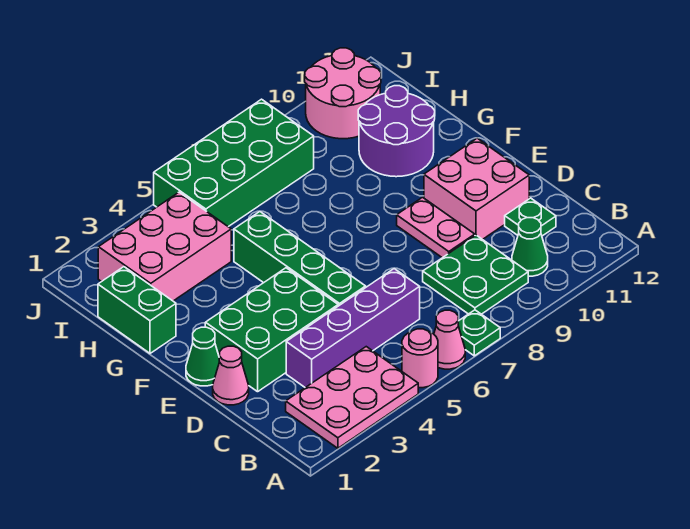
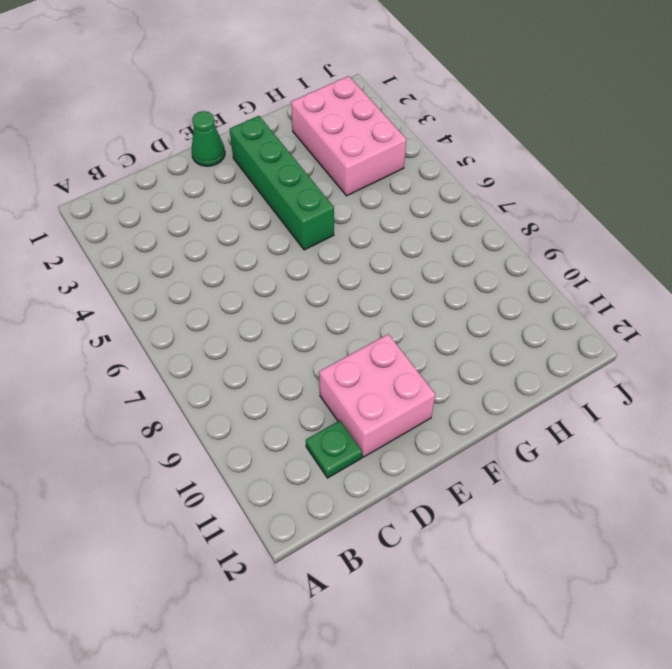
green 1x4 brick [230,116,334,250] -> green 1x4 brick turned to [234,211,366,306]
none -> pink 2x3 plate [286,347,418,448]
none -> pink 1x1 round brick [402,329,438,388]
none -> pink 1x1 cone [434,310,465,369]

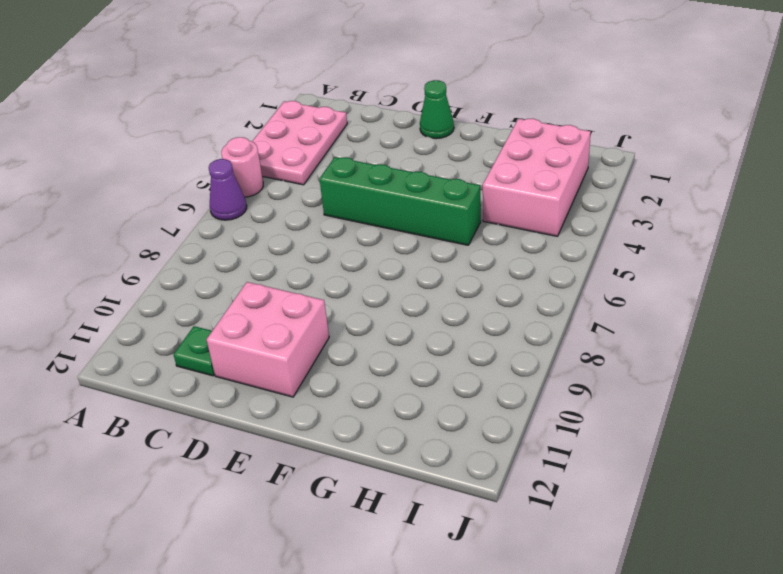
purple 1x1 cone [209,159,247,220] -> pink 1x1 cone [434,310,465,369]
none -> green 1x1 plate [458,310,500,356]
none -> green 2x2 plate [423,235,528,314]
none -> green 1x1 cone [512,218,548,276]

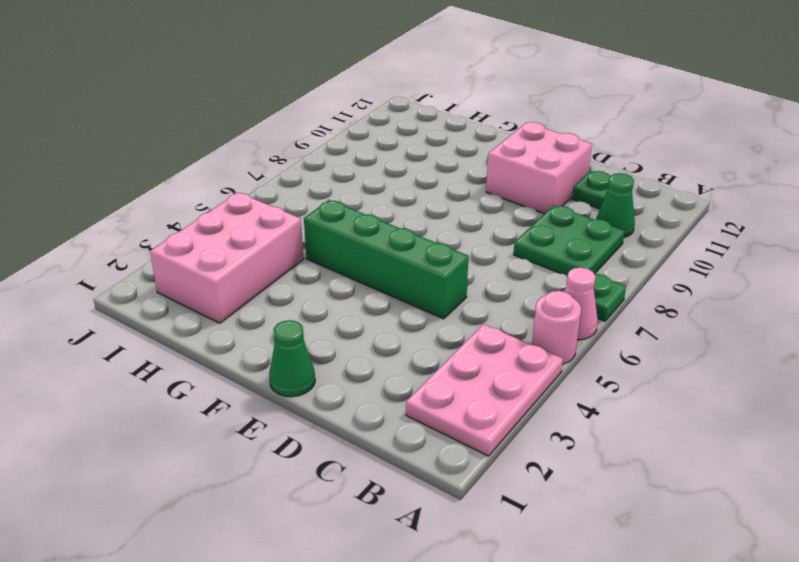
none -> purple 1x4 brick [286,269,420,388]
none -> pink 1x1 cone [213,346,249,405]
none -> green 2x3 brick [205,268,338,392]

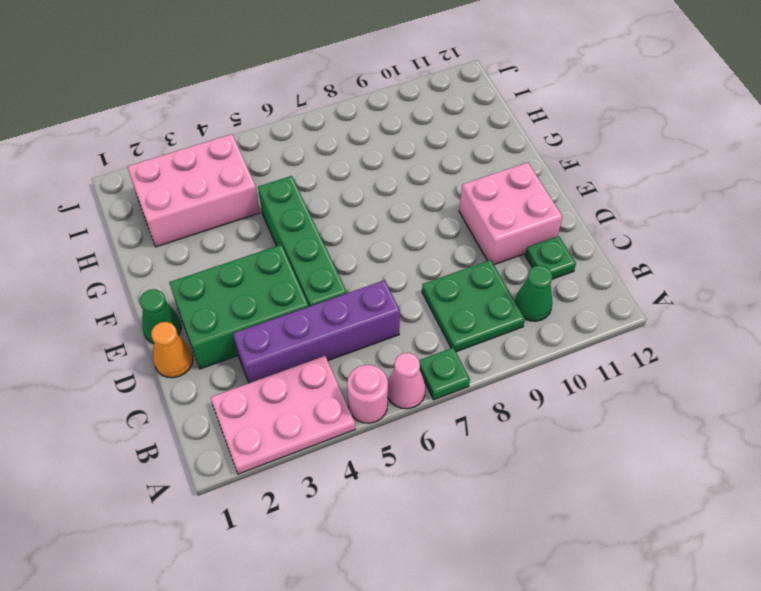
orange 1x1 cone [151,322,193,378] -> pink 1x1 cone [213,346,249,405]
none -> pink 1x2 plate [397,197,475,258]
none -> green 1x2 brick [98,267,176,353]
none -> purple 2x2 round brick [358,86,435,177]

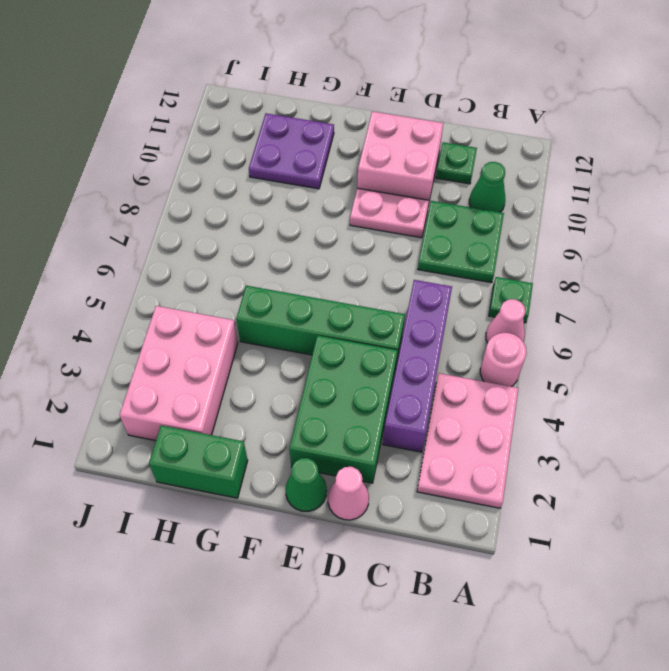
purple 2x2 plate [249,113,334,189] -> purple 2x2 round brick [358,86,435,177]
none -> green 2x4 brick [154,99,314,227]
none -> pink 2x2 round brick [305,48,381,139]

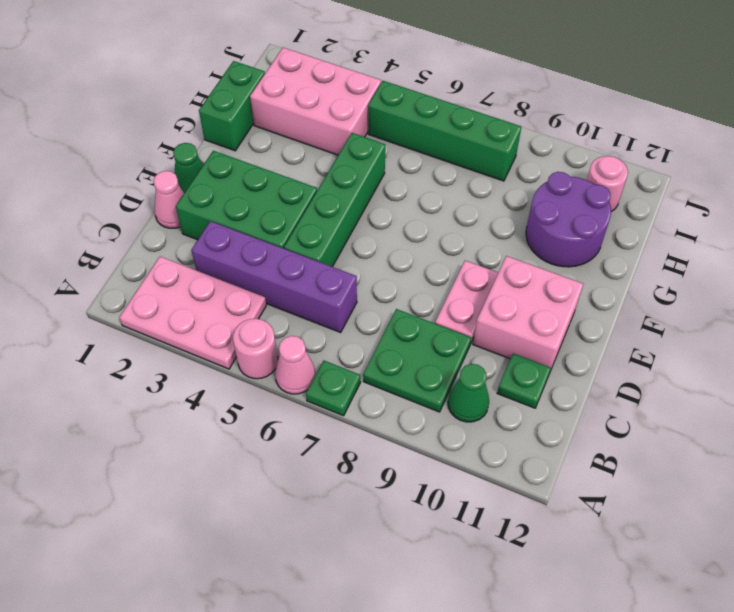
green 1x4 brick [368,81,521,181] -> green 2x4 brick [154,99,314,227]
pink 1x1 round brick [587,156,628,212] -> pink 2x2 round brick [305,48,381,139]

